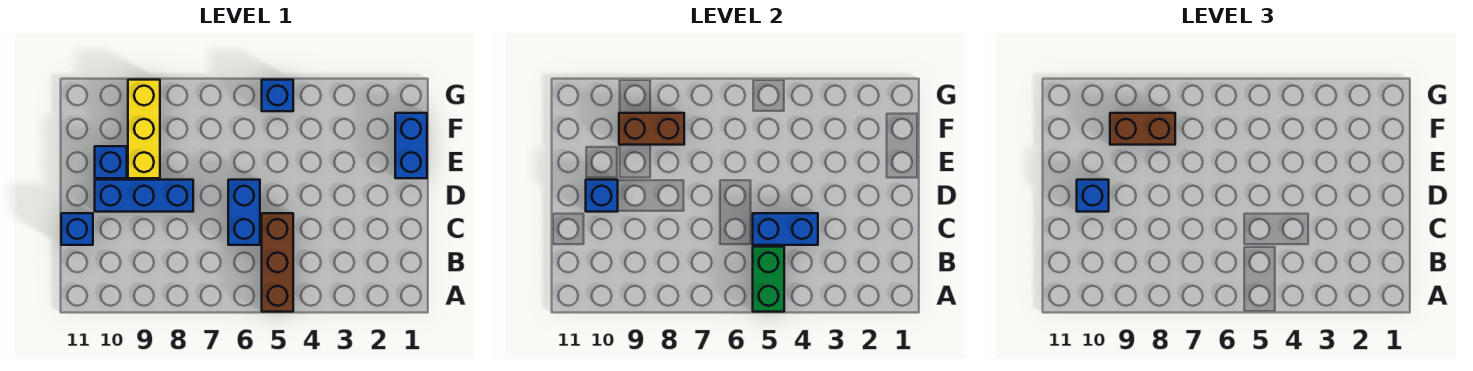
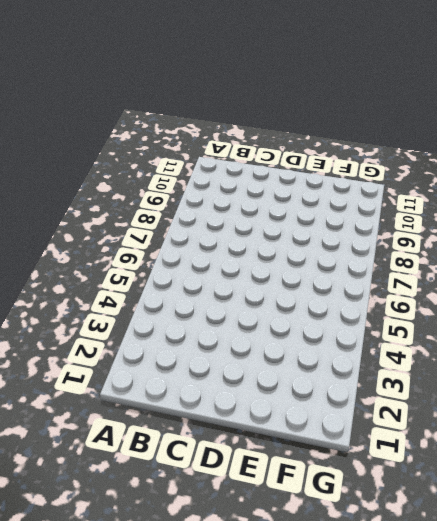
none -> brown 1x3 brick [262,213,293,312]
none -> blue 1x2 brick [228,180,260,245]
none -> blue 1x1 brick [61,213,93,245]

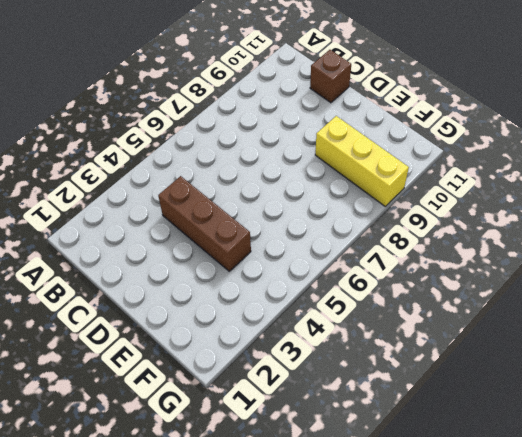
brown 1x3 brick [158,176,251,271] -> brown 1x3 brick moved to [262,213,293,312]
brown 1x1 brick [310,50,351,103] -> blue 1x1 brick [61,213,93,245]
none -> blue 1x2 brick [228,180,260,245]
none -> blue 1x3 brick [95,180,193,212]
none -> blue 1x2 brick [395,113,427,178]

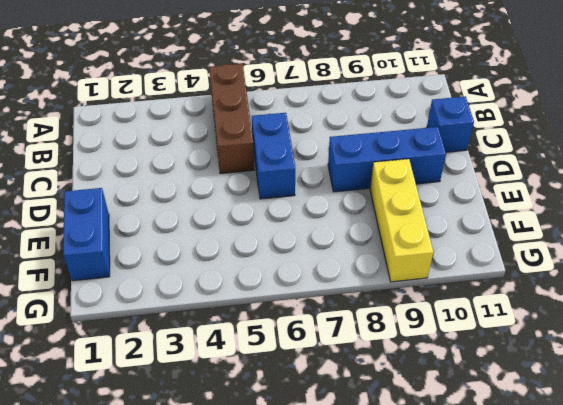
none -> blue 1x1 brick [95,146,127,178]
none -> blue 1x1 brick [262,80,293,111]
none -> green 1x2 brick [753,247,784,312]

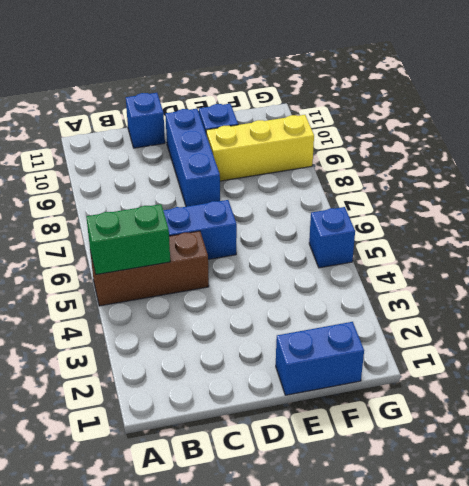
none -> blue 1x2 brick [753,213,818,245]
none -> blue 1x1 brick [586,180,618,212]
none -> brown 1x2 brick [619,113,684,145]

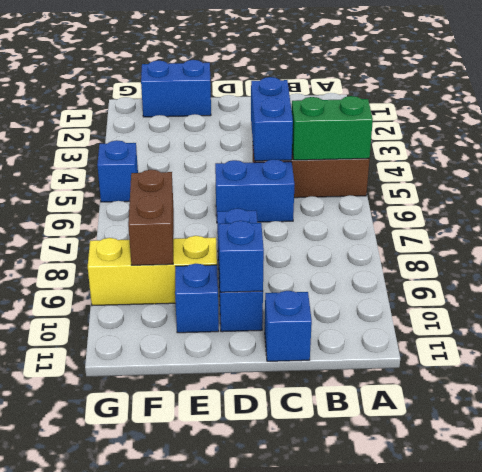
none -> blue 1x1 brick [1077,180,1109,212]
none -> brown 1x2 brick [1110,113,1175,145]

